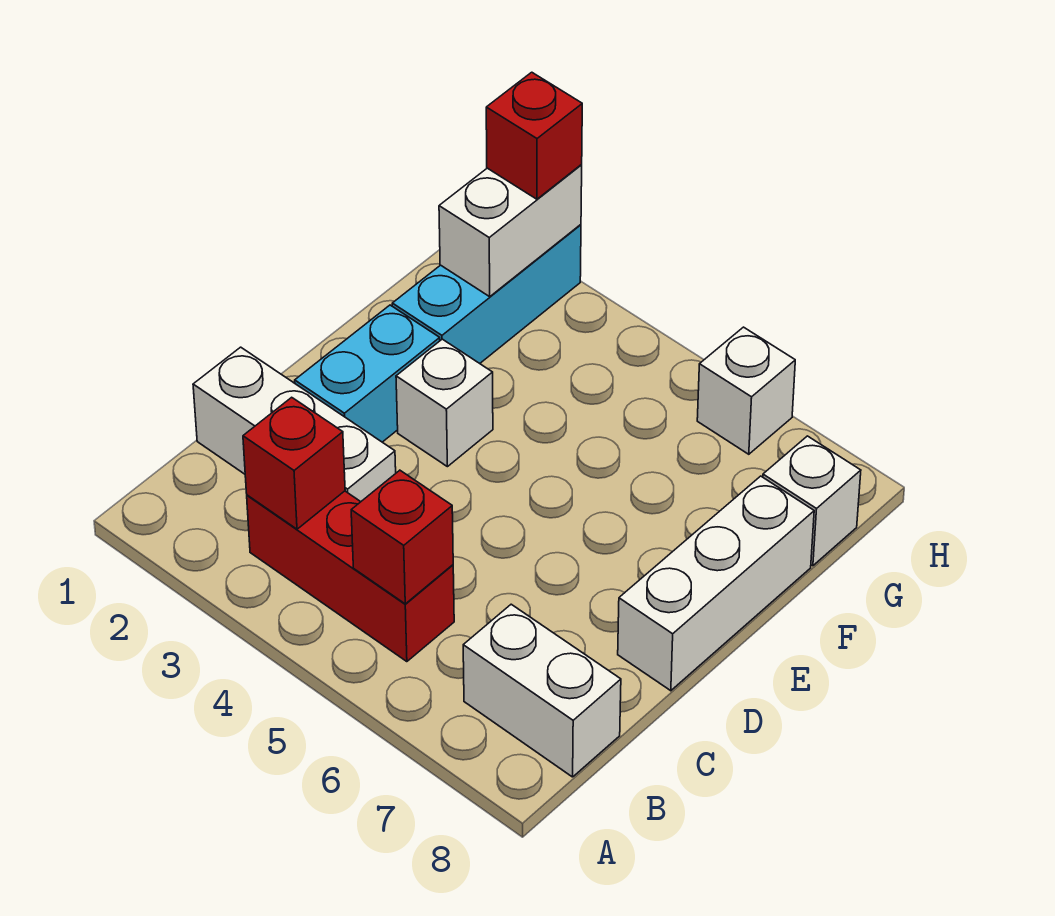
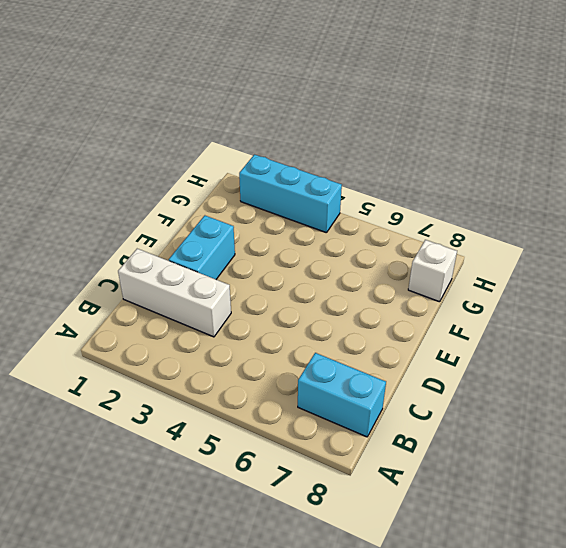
cyan 1x2 brick [298,353,386,437] -> white 1x2 brick [463,604,621,777]
cyan 1x3 brick [239,155,342,233] -> cyan 1x3 brick turned to [392,225,581,363]
none -> red 1x3 brick [247,491,454,662]
none -> white 1x3 brick [618,476,814,691]
none -> white 1x1 brick [396,339,493,467]

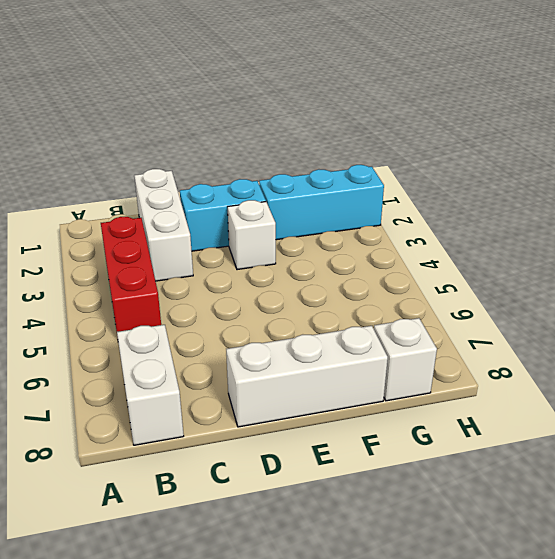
none -> white 1x1 brick [697,327,795,454]
none -> red 1x1 brick [243,397,345,529]
none -> red 1x1 brick [351,470,453,604]

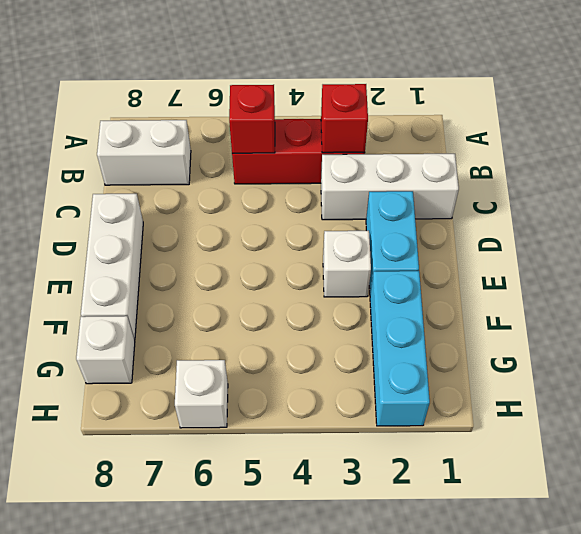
none -> white 1x2 brick [439,165,582,297]
none -> red 1x1 brick [486,72,582,199]

